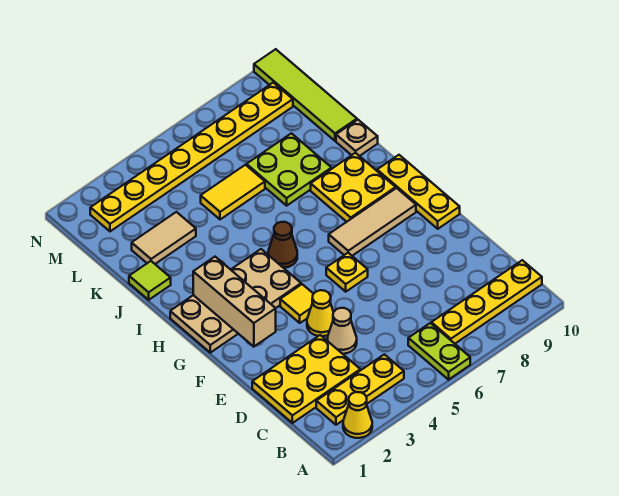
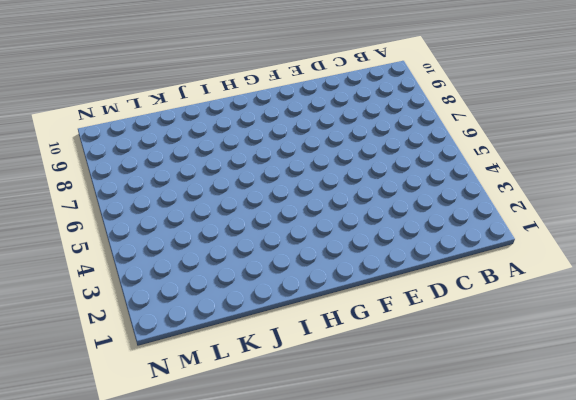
none -> yellow 1x1 cone [343,392,372,438]
none -> lime 1x2 plate [408,323,470,380]
none -> yellow 1x3 plate [316,354,404,425]

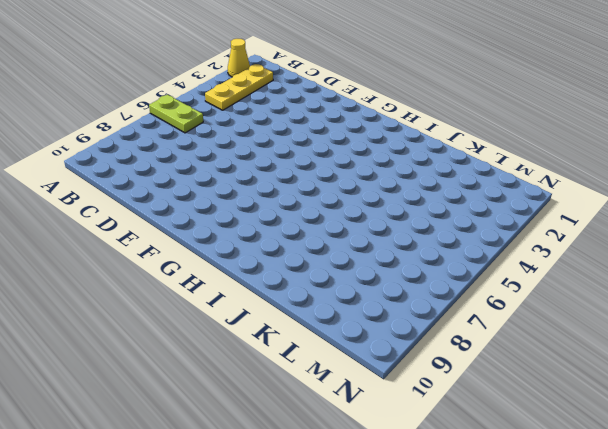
none -> yellow 1x4 plate [431,260,542,344]
none -> yellow 2x3 plate [252,335,360,423]
none -> tan 1x1 cone [327,308,357,354]

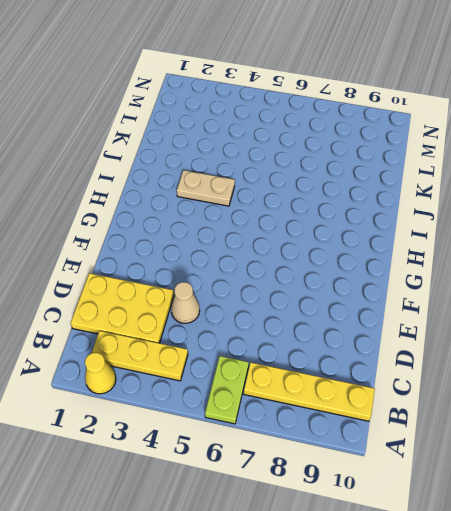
tan 1x2 plate [177,170,235,206] -> none
none -> yellow 1x1 cone [307,290,333,336]
none -> yellow 1x1 tile [280,284,313,323]
none -> yellow 1x1 plate [326,253,368,292]

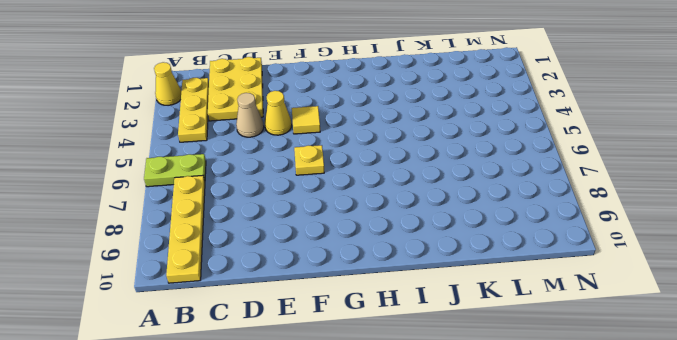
none -> yellow 1x3 plate [377,155,460,229]
none -> tan 2x4 plate [170,249,301,353]
none -> tan 1x3 tile [329,188,416,256]

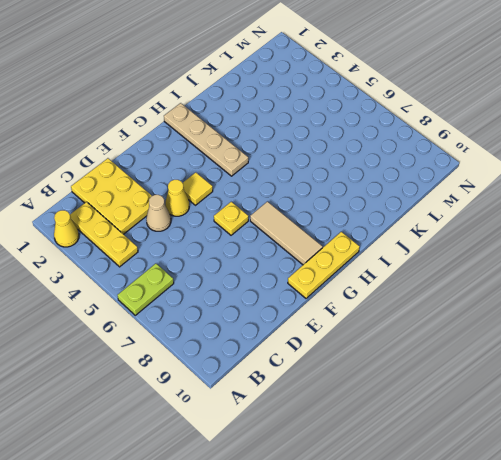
tan 1x4 plate [164,103,248,176] -> tan 2x4 plate [170,249,301,353]
none -> yellow 1x4 plate [431,260,542,344]
none -> brown 1x1 cone [268,222,297,268]
none -> yellow 2x2 plate [311,153,396,222]

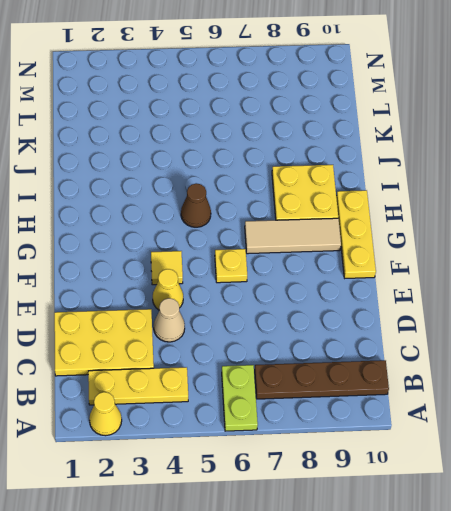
brown 1x4 plate [255,360,389,399] -> yellow 1x4 plate [431,260,542,344]
none -> tan 2x4 plate [170,249,301,353]
none -> lime 1x1 tile [129,261,171,300]
none -> lime 2x2 plate [247,133,332,206]

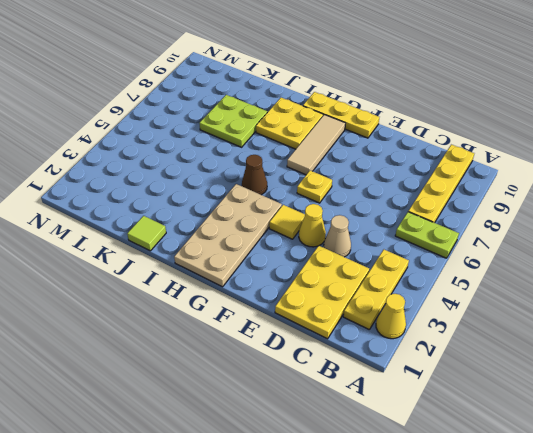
none -> tan 1x1 plate [336,120,378,156]
none -> tan 1x2 tile [132,212,196,264]
none -> yellow 1x2 tile [201,165,265,219]

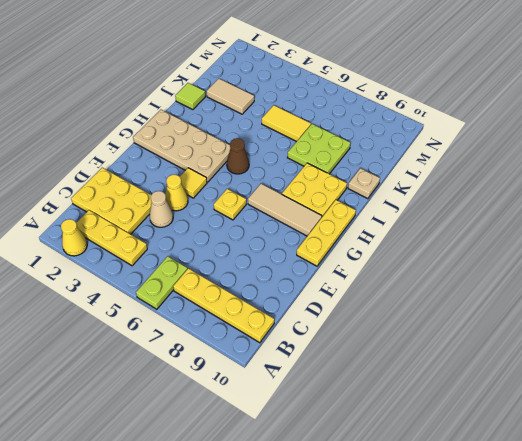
none -> lime 1x4 tile [254,49,357,141]
none -> yellow 1x8 plate [90,83,293,231]
none -> tan 1x3 brick [193,257,276,347]

